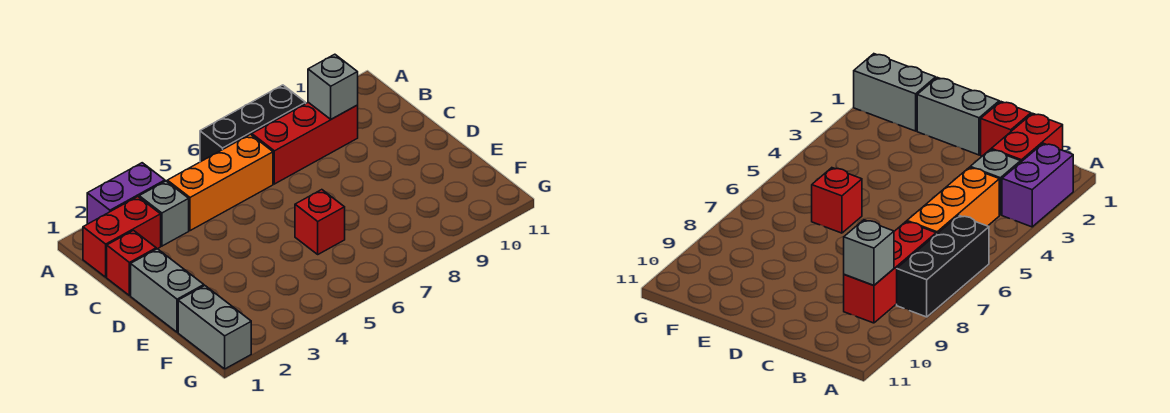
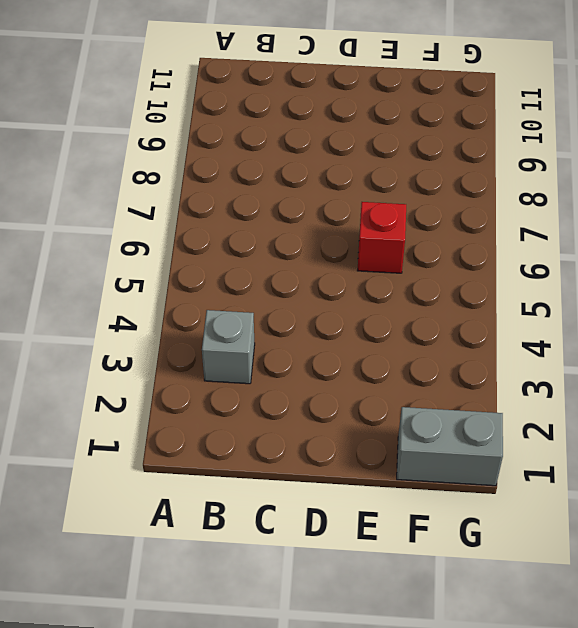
none -> purple 1x2 brick [87,163,165,224]
none -> black 1x3 brick [200,85,306,162]

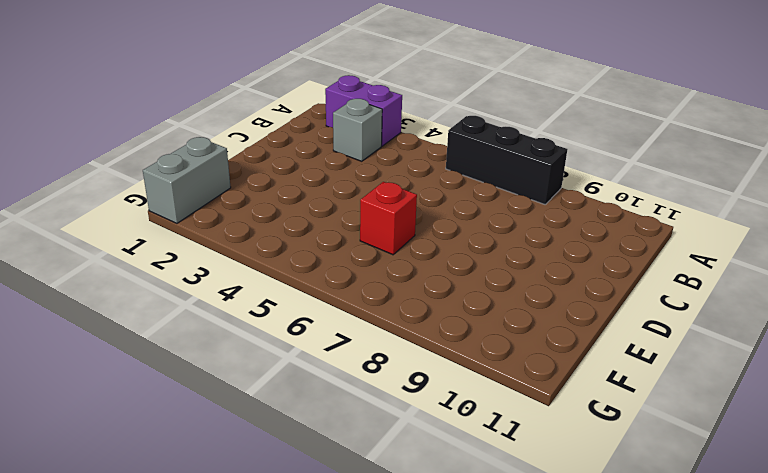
none -> red 1x2 brick [83,197,161,277]
none -> orange 1x3 brick [167,134,273,231]

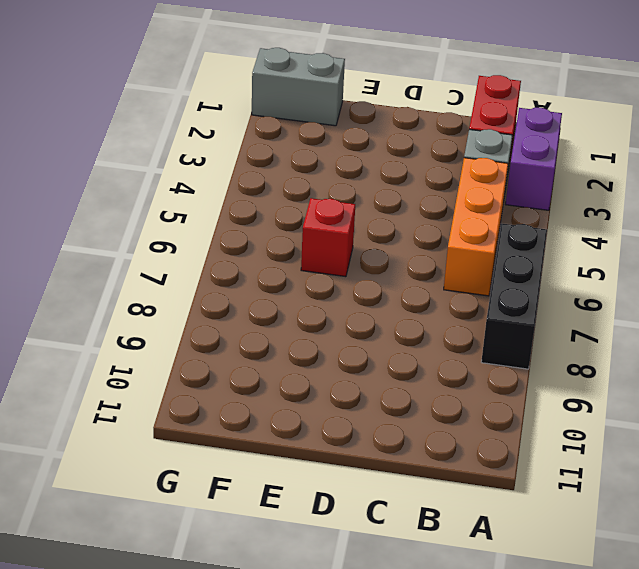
none -> red 1x3 brick [252,102,358,184]
none -> red 1x1 brick [107,231,156,296]

